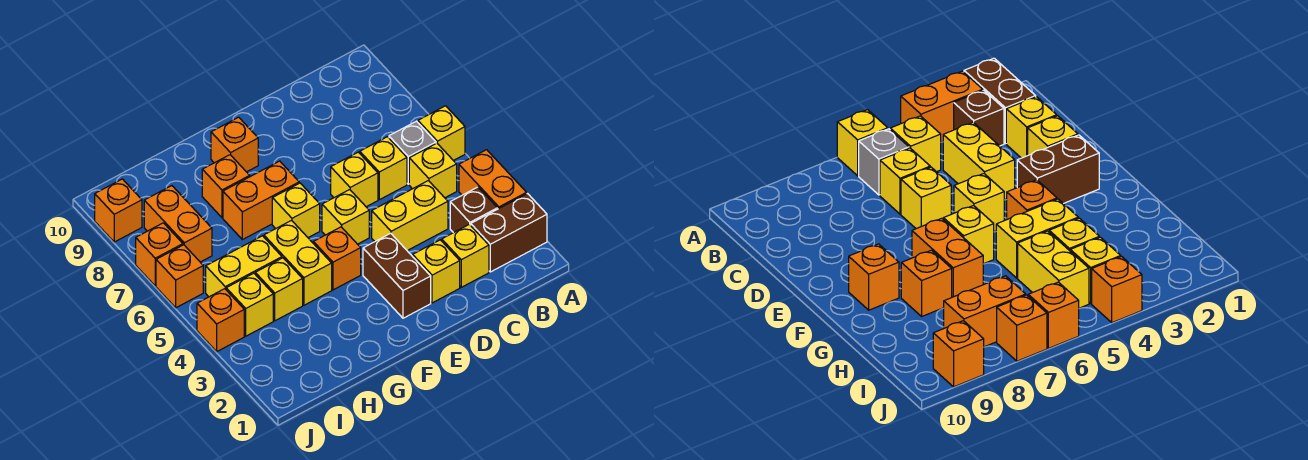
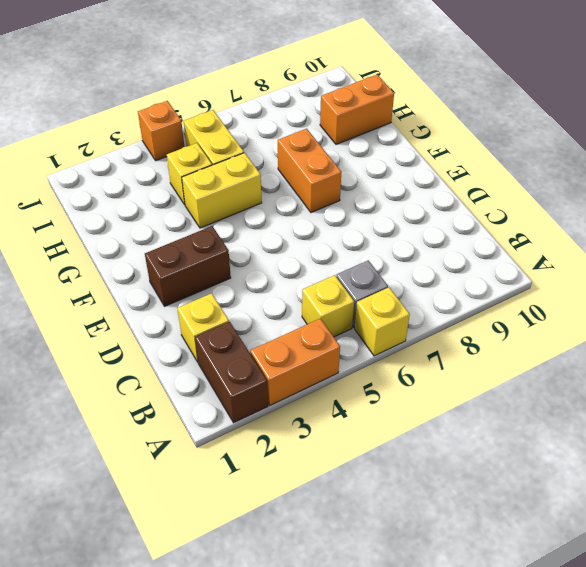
orange 1x2 brick [320,75,394,144] -> orange 1x2 brick moved to [144,186,212,262]
none -> brown 1x1 brick [450,187,498,233]
none -> yellow 1x2 brick [372,181,448,251]
none -> yellow 1x1 brick [360,137,407,200]

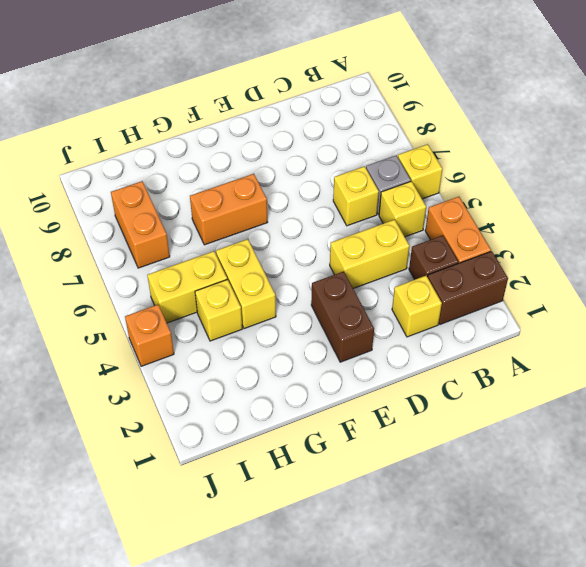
none -> yellow 1x1 brick [413,240,460,303]
none -> yellow 1x1 brick [331,152,378,207]
none -> yellow 1x1 brick [322,190,369,244]

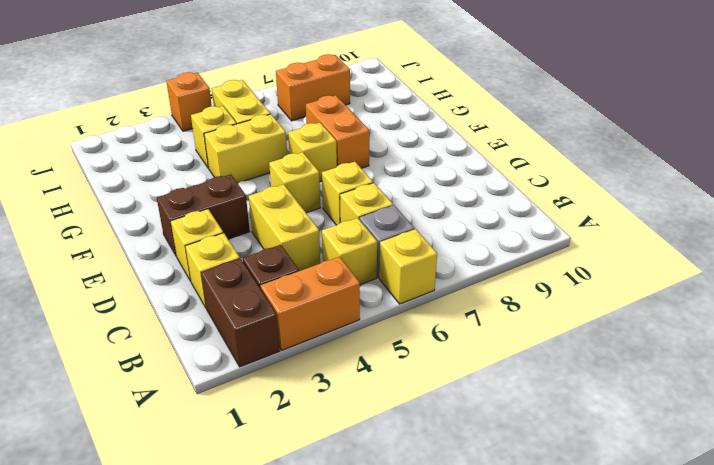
none -> orange 1x1 brick [313,227,361,290]
none -> orange 1x1 brick [211,117,258,172]
none -> orange 1x1 brick [202,155,250,218]

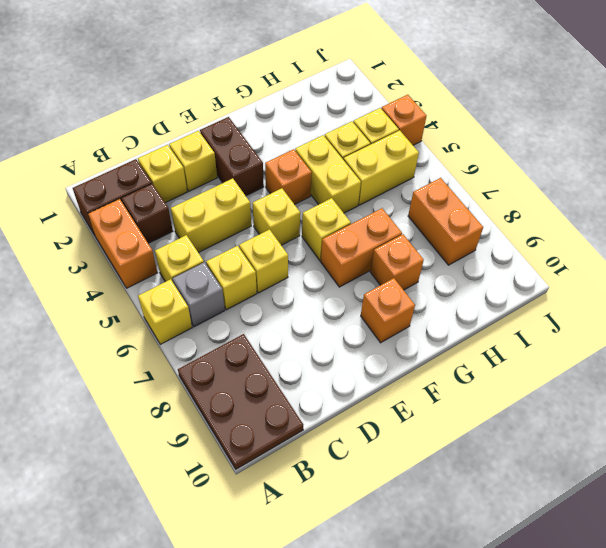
brown 2x3 plate [178,334,303,469] -> none
none -> orange 1x1 brick [156,245,203,308]
none -> orange 1x1 brick [136,223,183,286]
none -> orange 1x1 brick [95,179,142,242]

